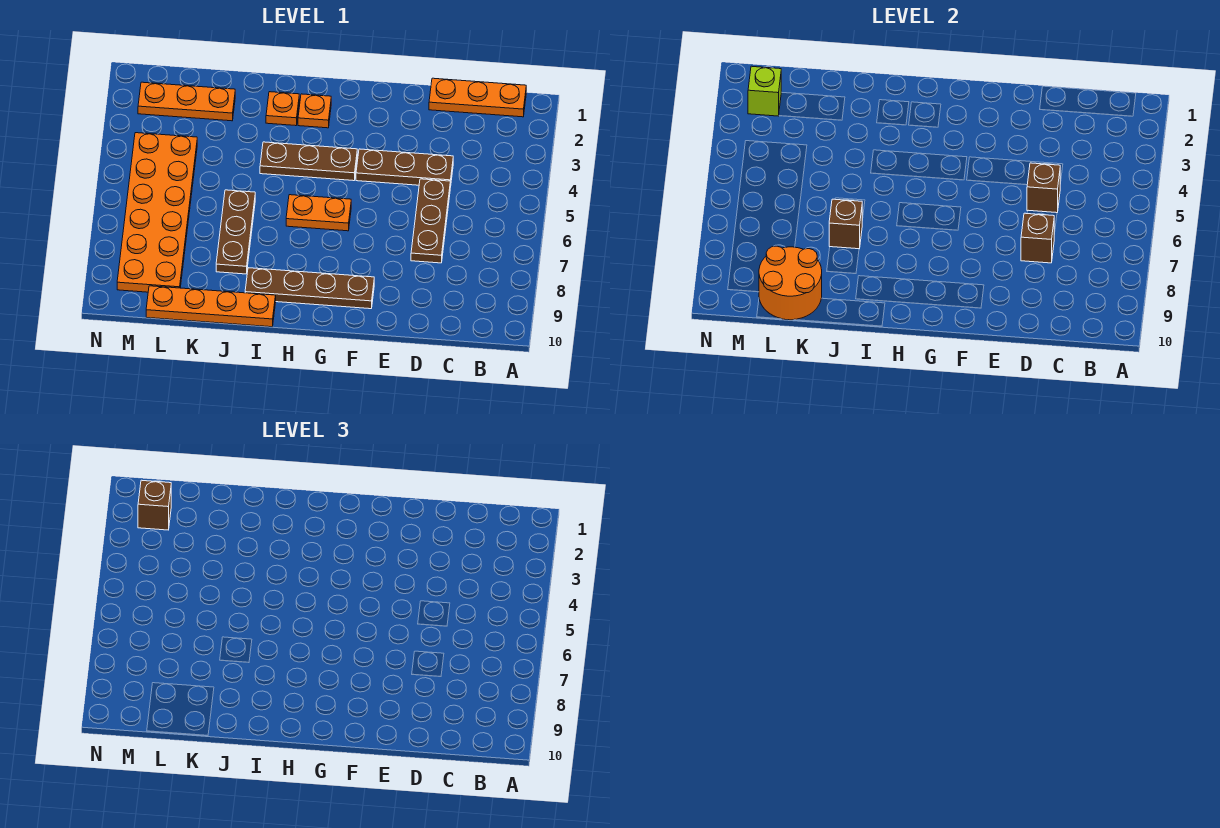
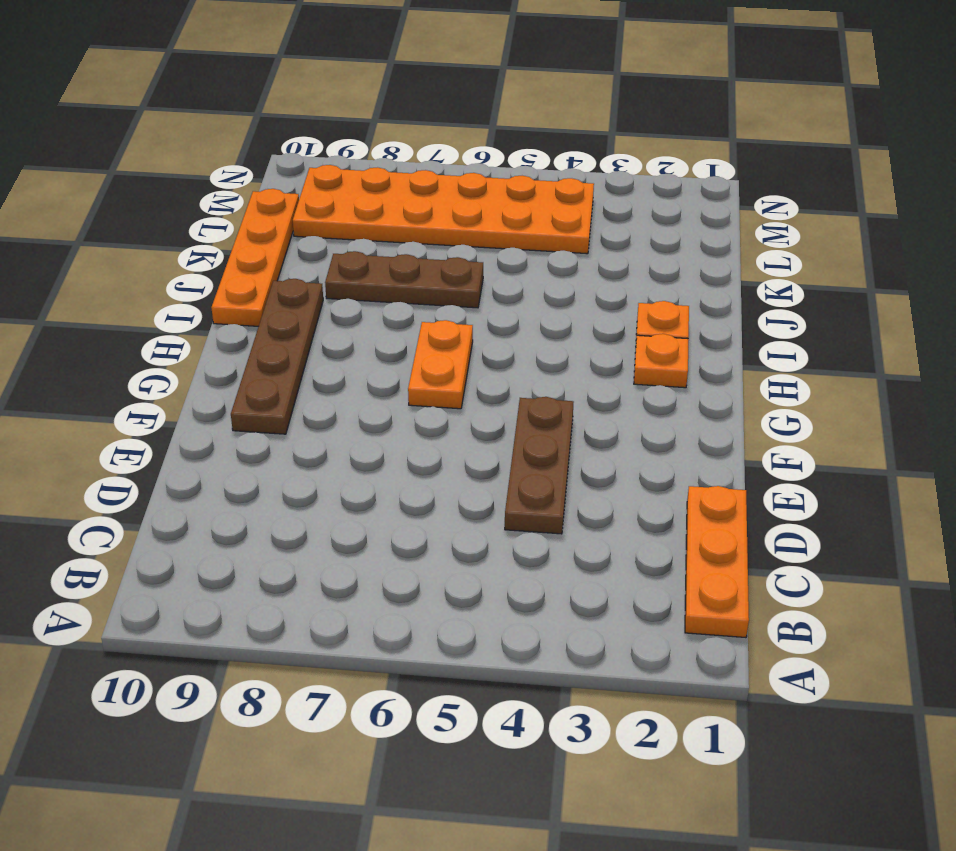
none -> brown 1x3 plate [411,179,450,263]
none -> brown 1x3 plate [260,142,357,181]
none -> orange 1x3 plate [138,82,235,121]

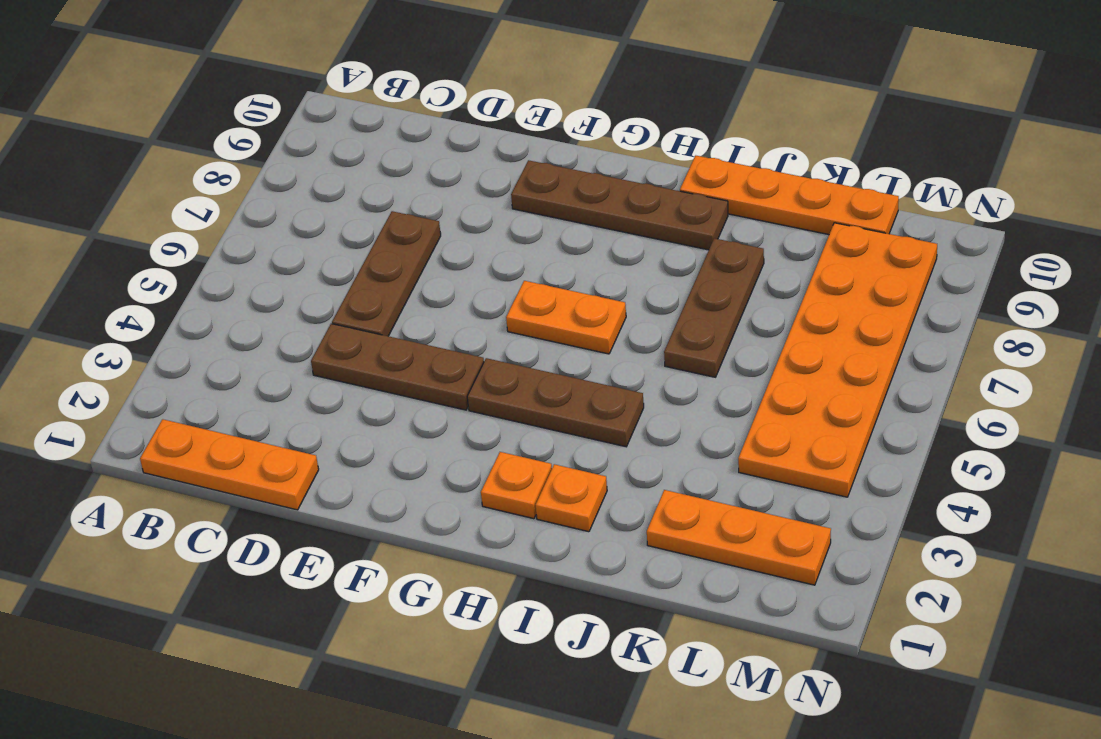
none -> brown 1x1 brick [1027,163,1060,213]
none -> brown 1x1 brick [1021,213,1054,263]
none -> brown 1x1 brick [829,199,862,249]

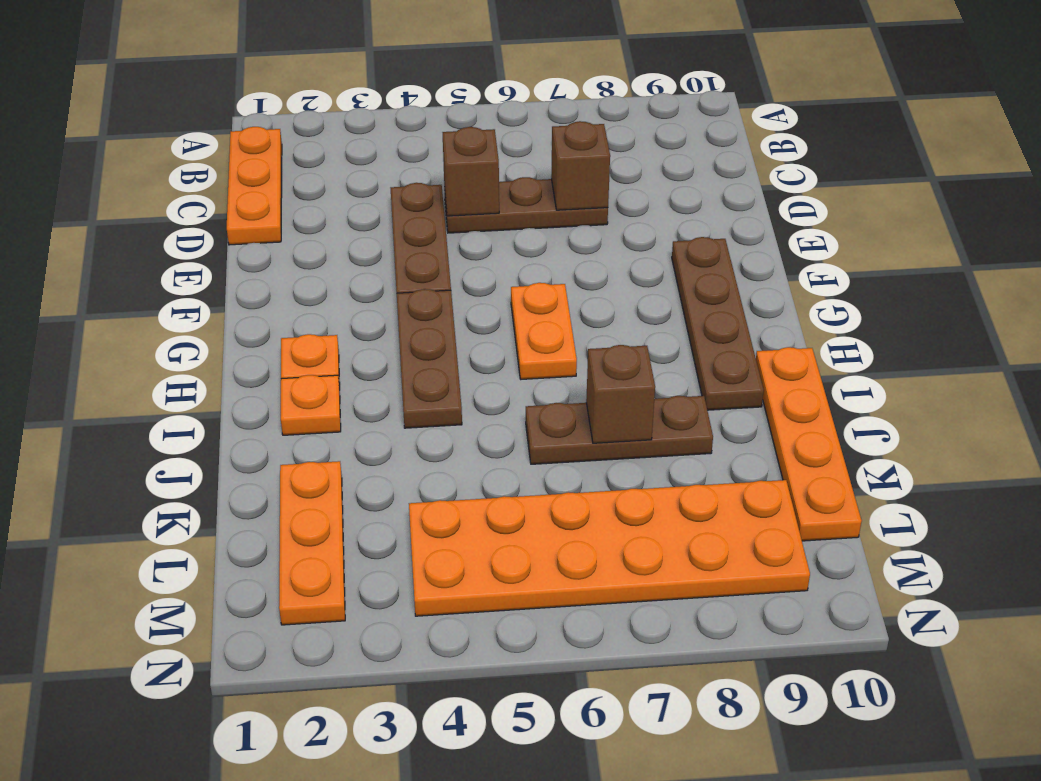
none -> orange 2x2 round brick [759,246,822,320]
none -> lime 1x1 brick [748,66,781,116]
none -> brown 1x1 brick [138,480,171,530]

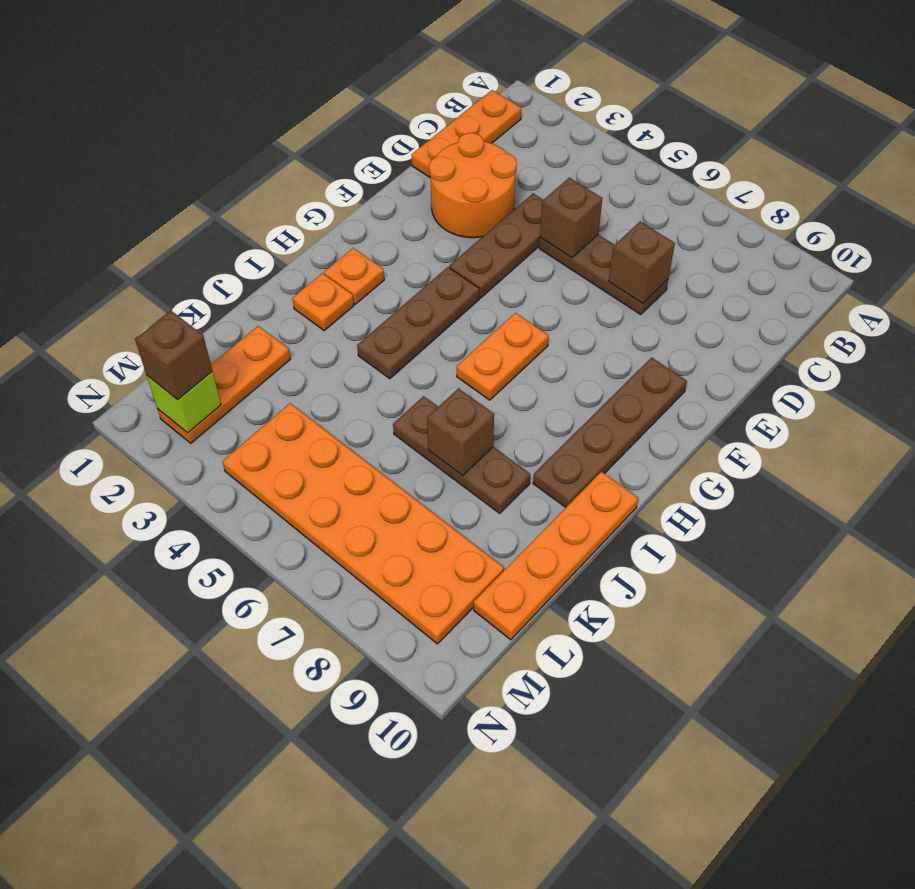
orange 2x2 round brick [429,133,517,238] -> orange 2x2 round brick moved to [759,246,822,320]

